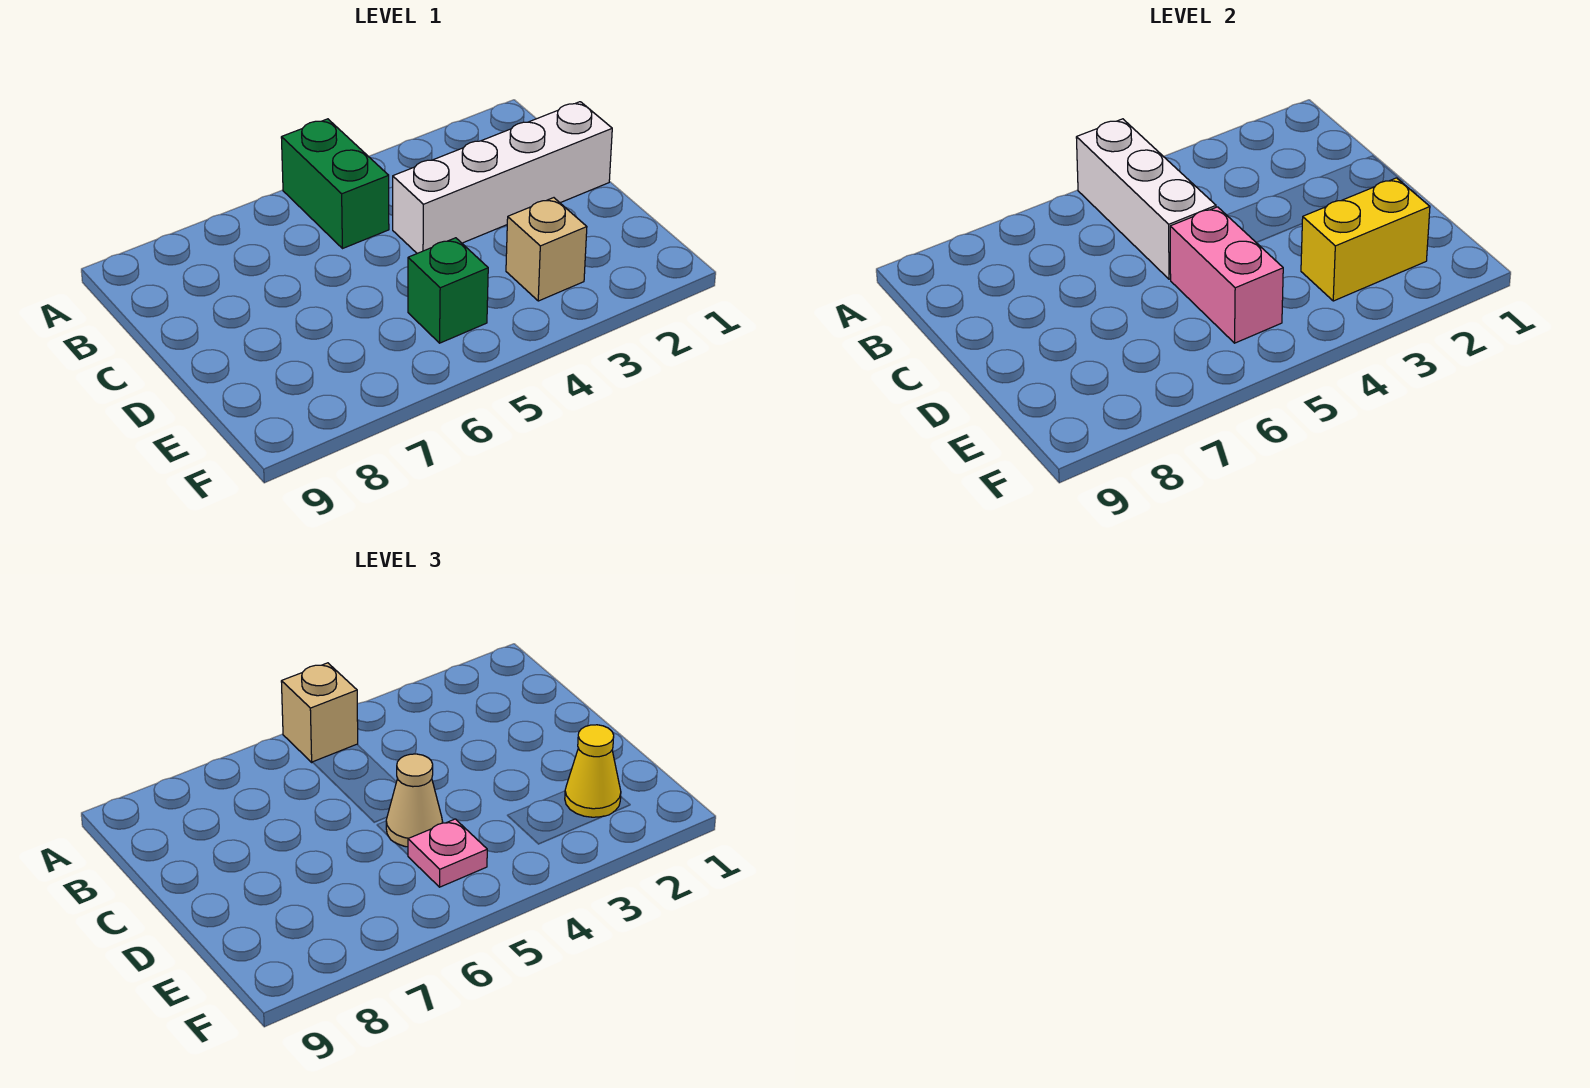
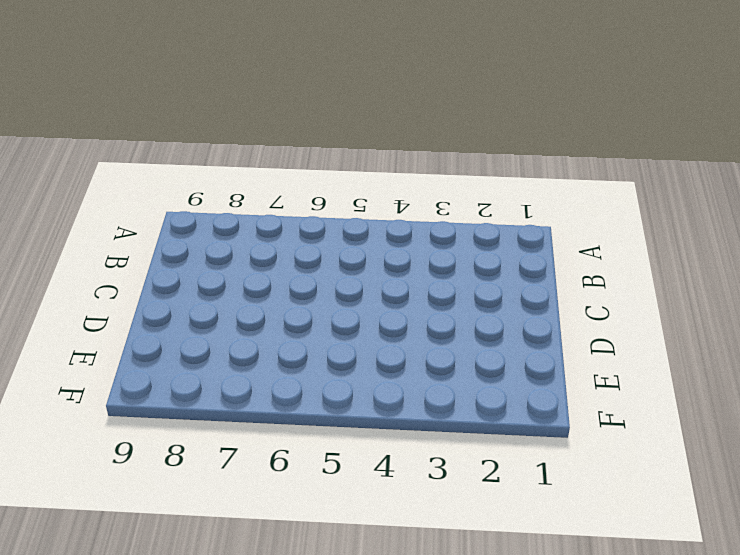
none -> green 1x2 brick [281,119,389,249]
none -> white 1x4 brick [393,102,612,253]

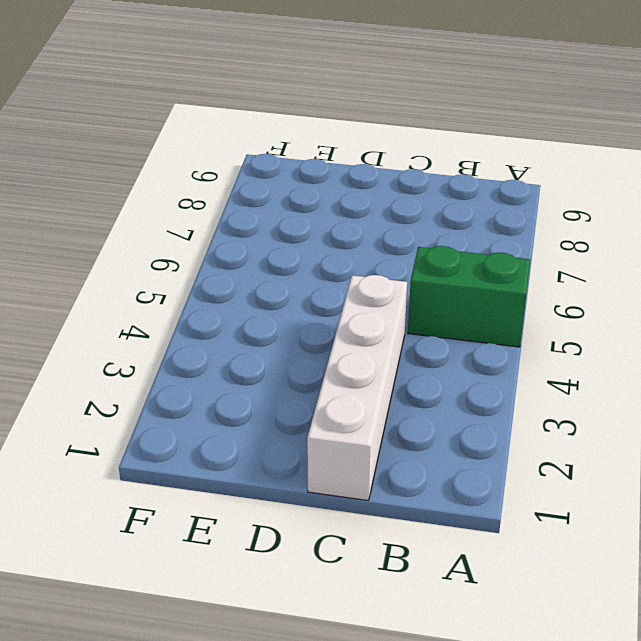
none -> tan 1x1 brick [506,198,587,301]
none -> green 1x1 brick [408,238,488,343]

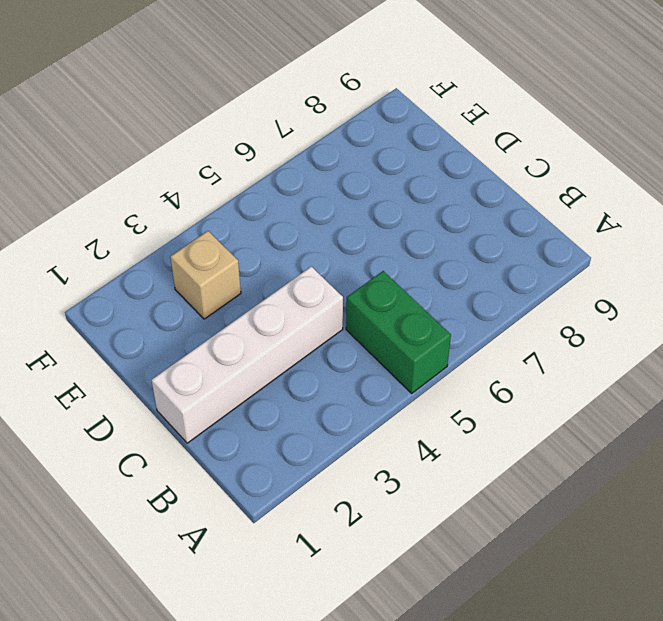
none -> green 1x1 brick [408,238,488,343]
none -> white 1x3 brick [1076,119,1216,279]

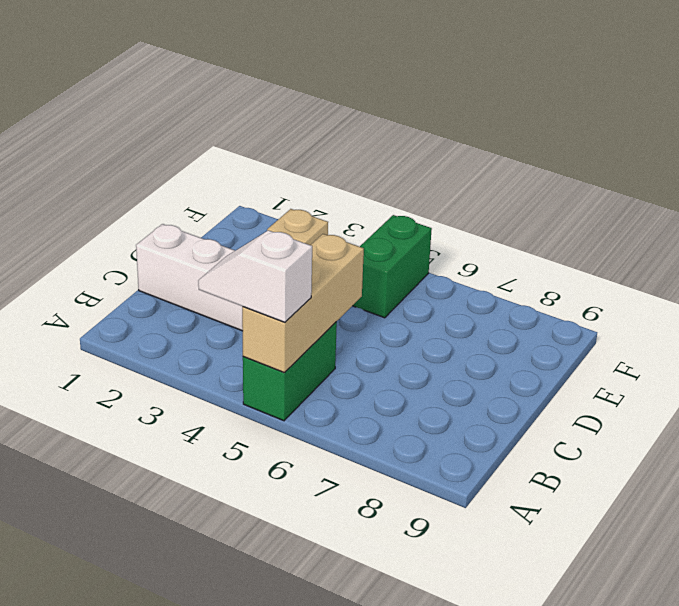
white 1x2 slope [198,230,312,322] -> tan 1x1 brick [281,663,358,762]
tan 1x3 brick [242,234,364,372] -> white 1x3 brick [1076,119,1216,279]
green 1x2 brick [353,215,432,318] -> green 1x1 brick [408,238,488,343]
none -> pink 1x2 brick [1170,207,1283,343]
none -> yellow 1x2 brick [1301,178,1430,301]

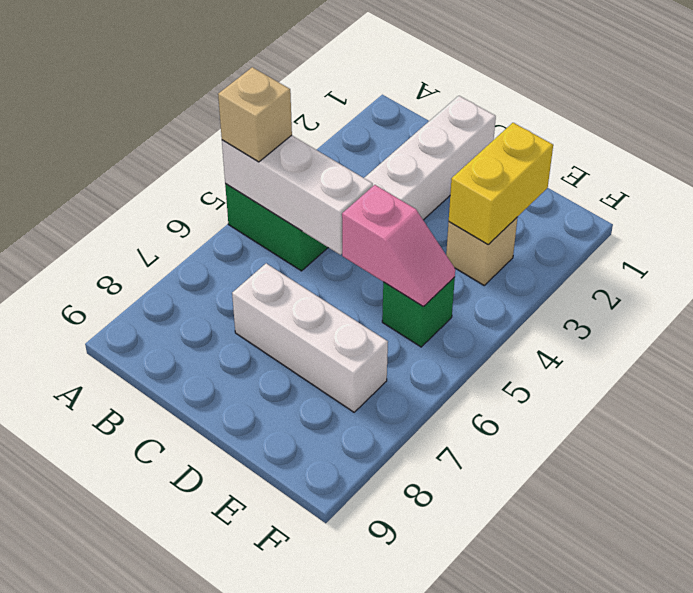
white 1x3 brick [232,263,388,412] -> none
pink 1x2 slope [342,185,455,307] -> pink 1x2 brick [1170,207,1283,343]
none -> tan 1x1 cone [386,754,443,847]
none -> yellow 1x1 cone [565,725,621,817]

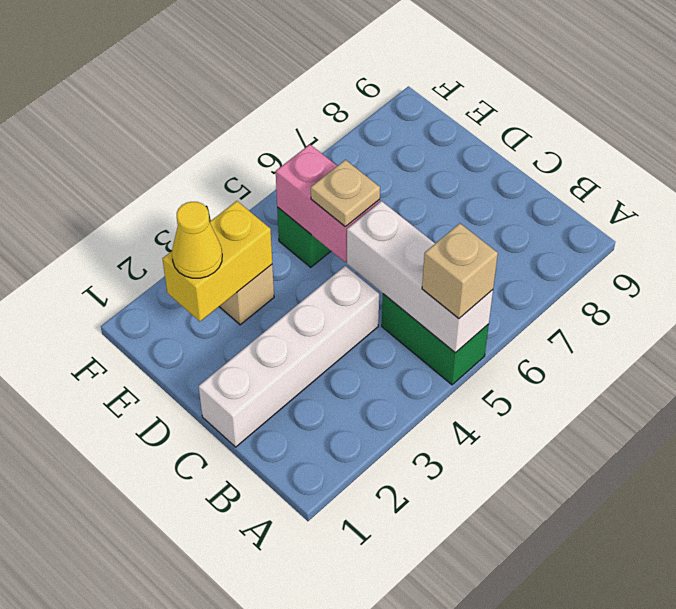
tan 1x1 plate [311,160,380,227] -> tan 1x1 cone [386,754,443,847]
none -> pink 1x1 plate [408,819,487,887]

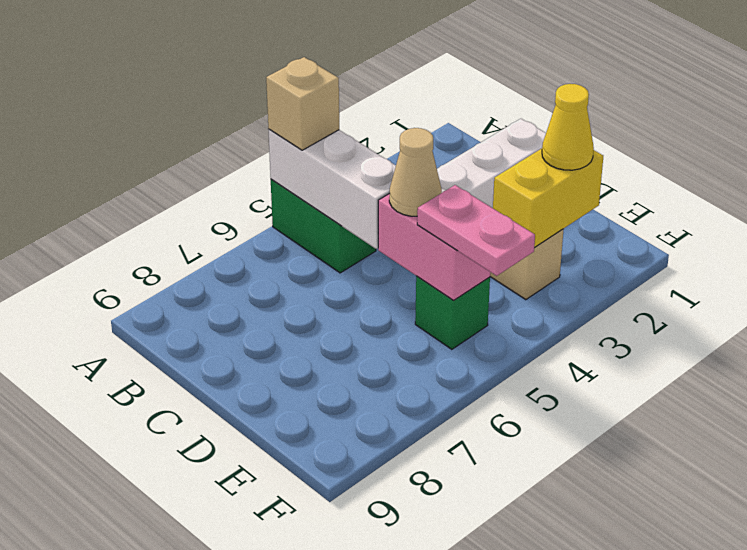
pink 1x2 plate [417,185,535,276] -> pink 1x1 plate [408,819,487,887]

